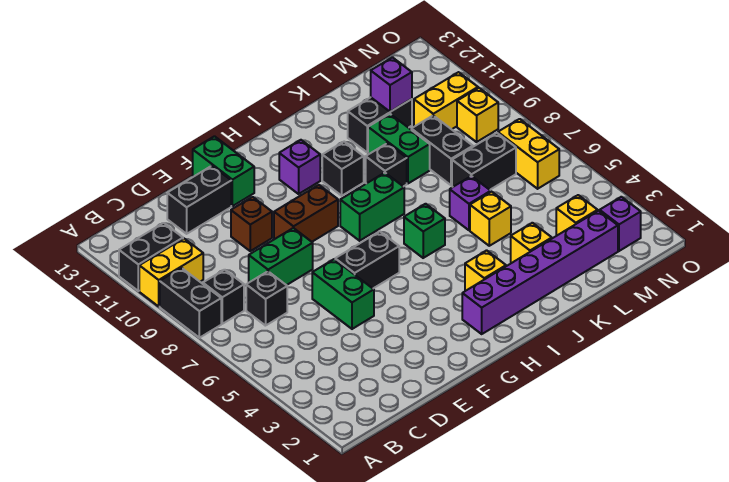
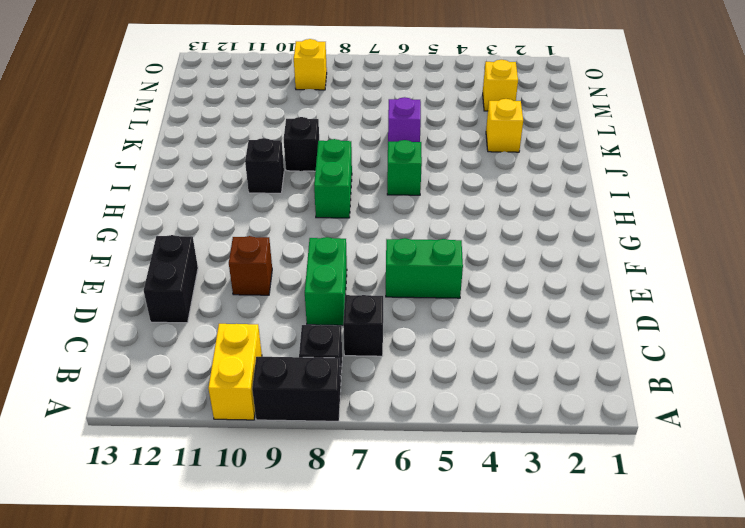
none -> black 1x2 brick [119,223,183,291]
none -> black 1x2 brick [335,232,399,288]
none -> brown 1x2 brick [274,185,338,242]
none -> green 1x2 brick [193,136,254,206]

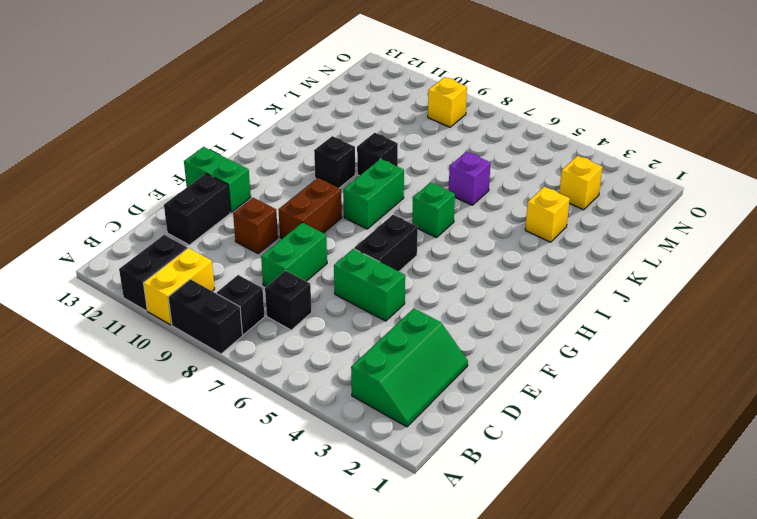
green 2x3 slope [351,308,468,427] -> none
none -> purple 1x6 brick [462,211,618,334]
none -> purple 1x1 brick [279,140,320,194]
none -> yellow 1x1 brick [465,250,506,291]
none -> yellow 1x1 brick [470,192,511,246]

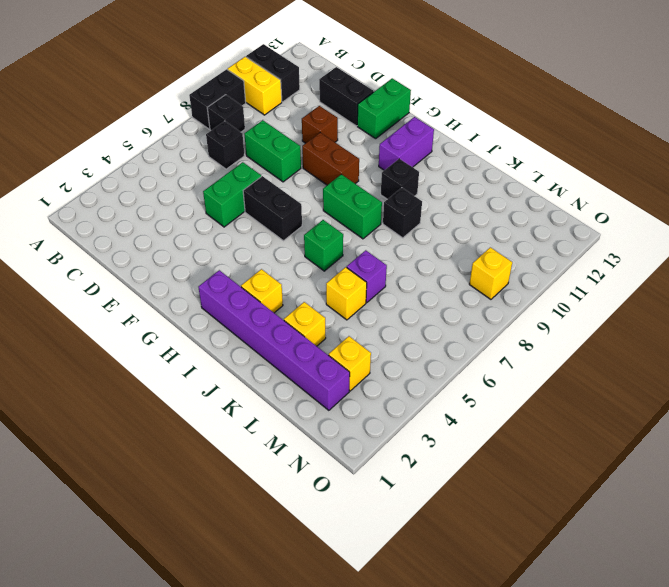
purple 1x2 brick [379,117,434,170] -> purple 1x1 brick [279,140,320,194]
none -> green 1x2 brick [368,114,430,184]
none -> black 1x2 brick [348,97,412,152]
none -> black 1x2 brick [452,133,516,190]
none -> black 1x2 brick [411,116,473,185]

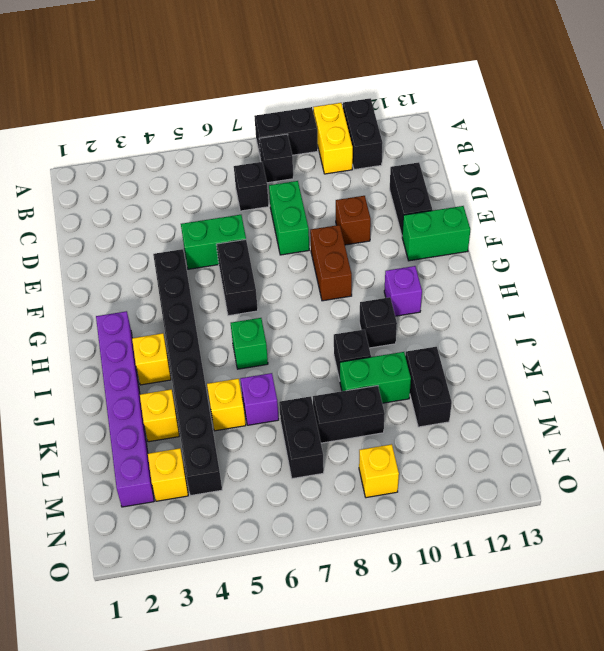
black 1x8 brick [153,249,222,496] -> none
none -> green 1x2 brick [340,173,404,241]
none -> yellow 1x2 brick [414,72,478,129]
none -> purple 1x1 brick [600,197,641,251]
none -> yellow 1x2 brick [498,119,559,189]

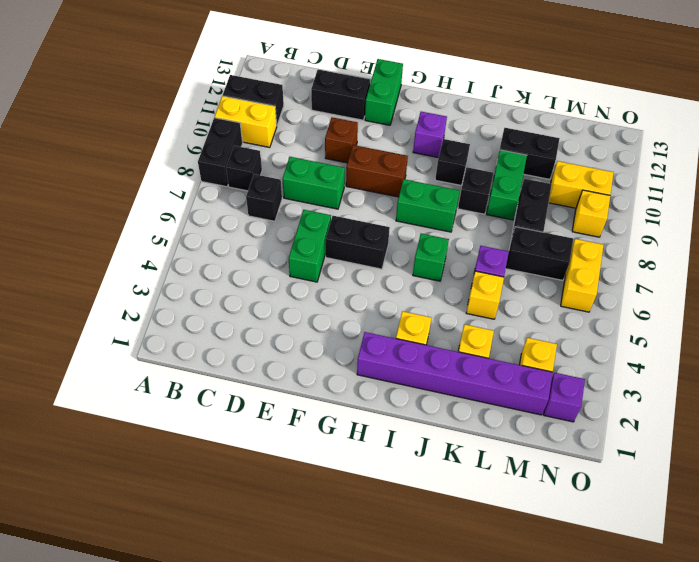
none -> purple 1x1 brick [371,57,412,112]

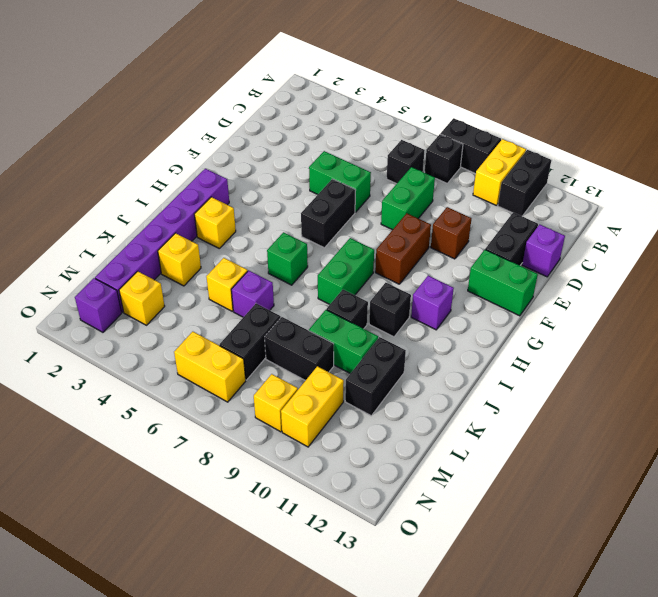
purple 1x1 brick [522,224,565,277] -> purple 1x1 brick moved to [371,57,412,112]

